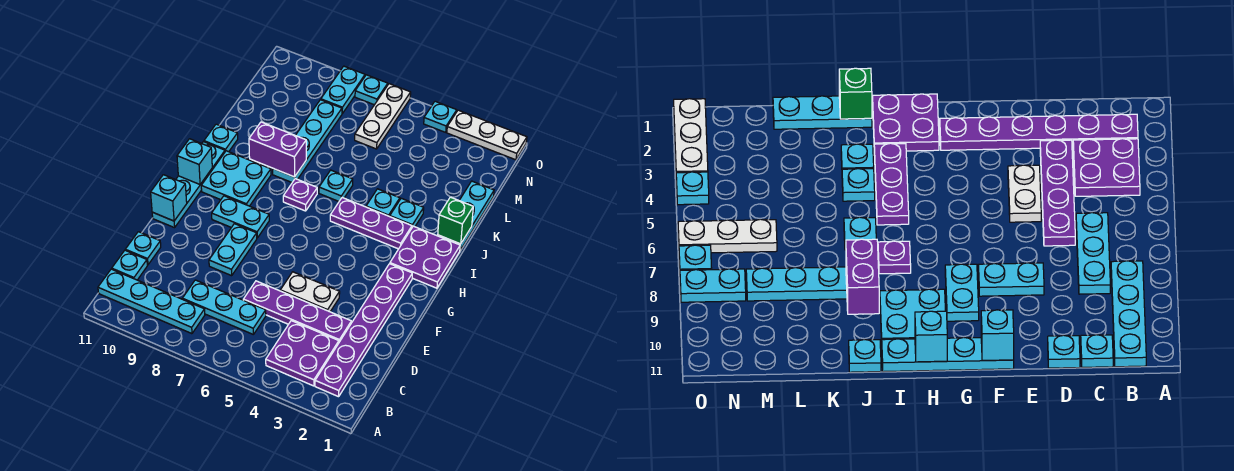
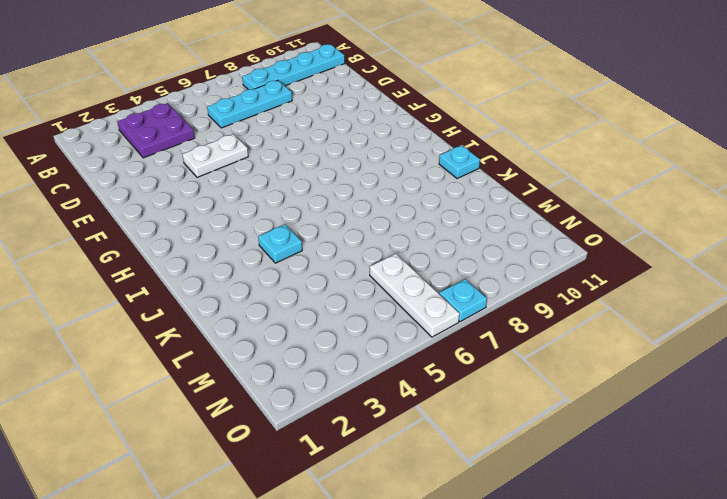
none -> purple 1x6 plate [315,264,412,397]
none -> cyan 1x1 plate [112,250,147,280]
none -> purple 1x4 plate [243,281,351,342]
none -> cyan 1x1 plate [125,232,161,265]

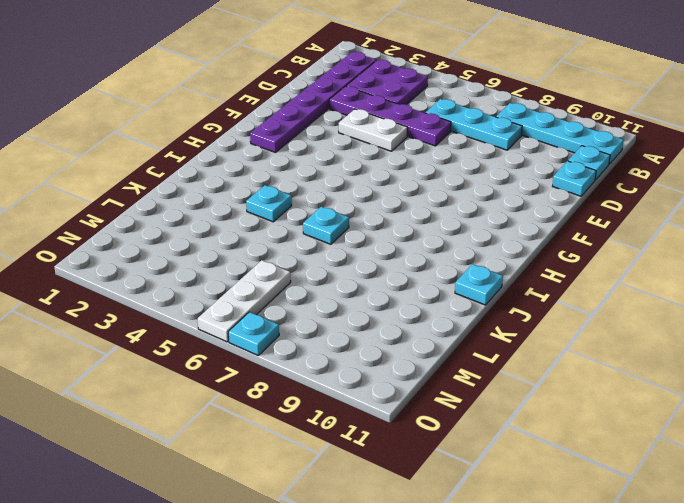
none -> cyan 1x2 plate [209,224,257,276]
none -> cyan 1x4 plate [152,142,225,228]
none -> cyan 1x2 plate [212,196,269,238]
none -> purple 2x2 plate [390,226,460,288]

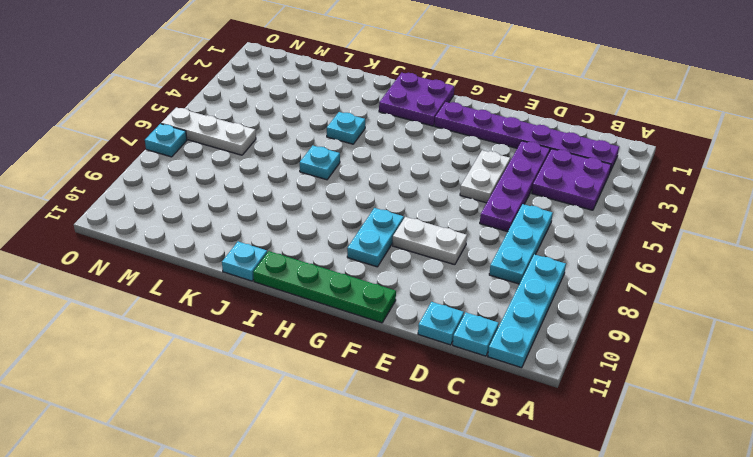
white 1x2 plate [393,217,467,265] -> cyan 1x2 plate [209,224,257,276]
green 1x4 plate [253,251,396,323] -> cyan 1x4 plate [152,142,225,228]
none -> cyan 2x2 plate [201,151,271,206]
none -> purple 1x3 plate [330,198,412,249]
none -> purple 1x1 plate [283,179,317,211]
none -> cyan 1x3 plate [438,181,494,250]

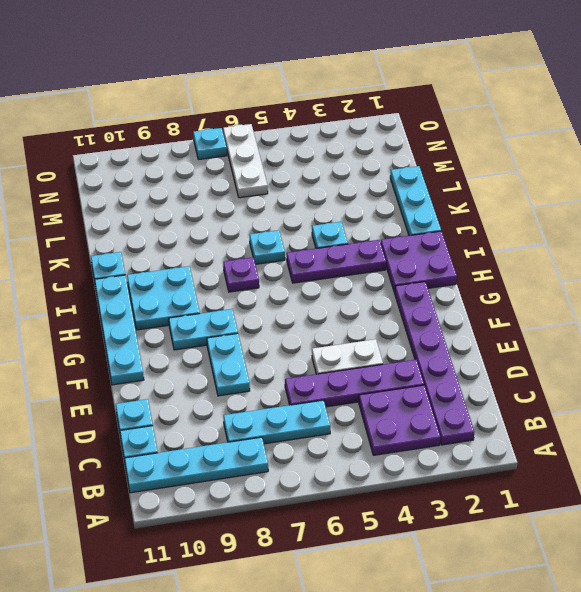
none -> cyan 1x1 plate [390,198,424,227]
none -> cyan 1x4 plate [273,100,342,182]
none -> cyan 1x2 plate [321,66,365,113]
none -> white 1x3 plate [447,110,527,160]

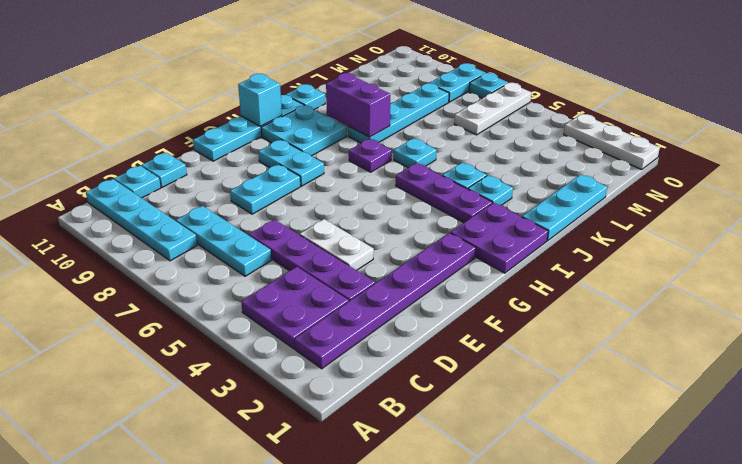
none -> cyan 1x1 plate [424,101,457,132]
none -> cyan 1x1 brick [151,175,187,221]
none -> green 1x1 brick [438,197,473,244]

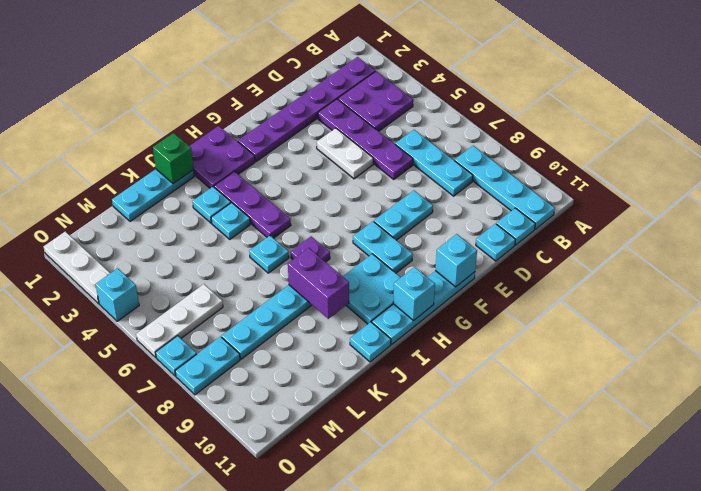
cyan 1x1 brick [96,268,139,321] -> cyan 1x1 plate [424,101,457,132]

